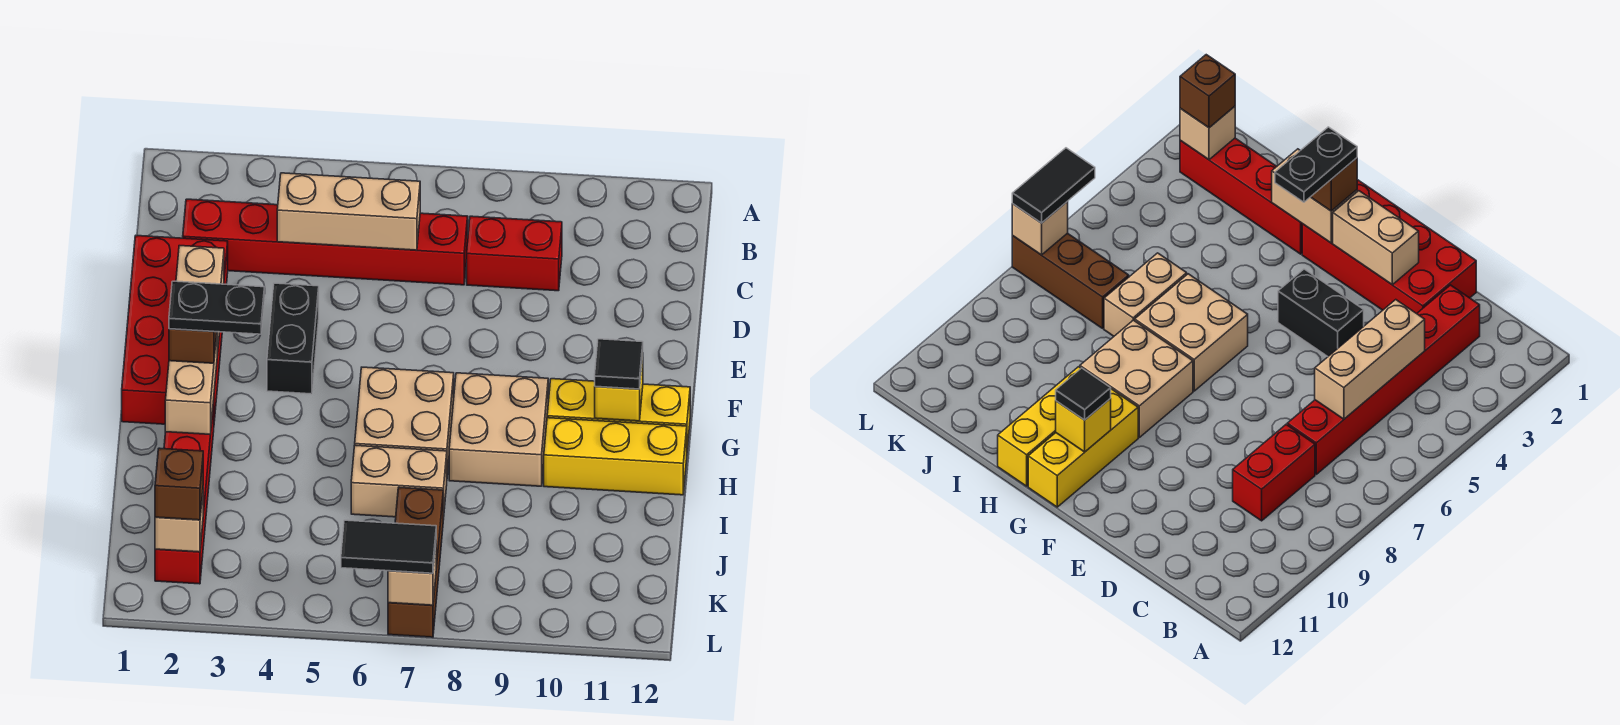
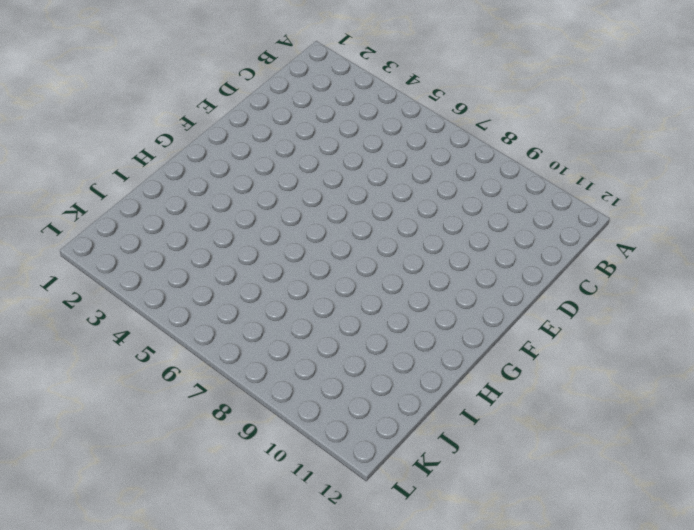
none -> red 1x6 brick [183,199,468,285]
none -> red 1x2 brick [467,216,562,291]
none -> red 2x4 brick [122,236,228,424]

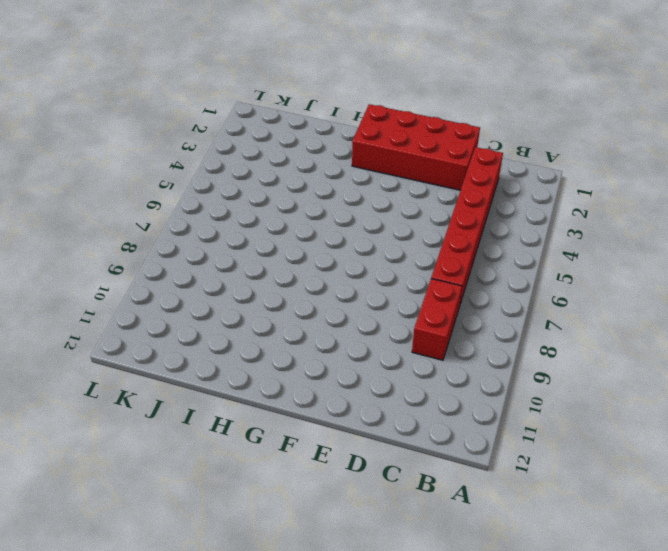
none -> black 1x2 brick [267,283,319,394]
none -> tan 2x2 brick [355,367,454,475]
none -> tan 2x2 brick [449,373,548,486]

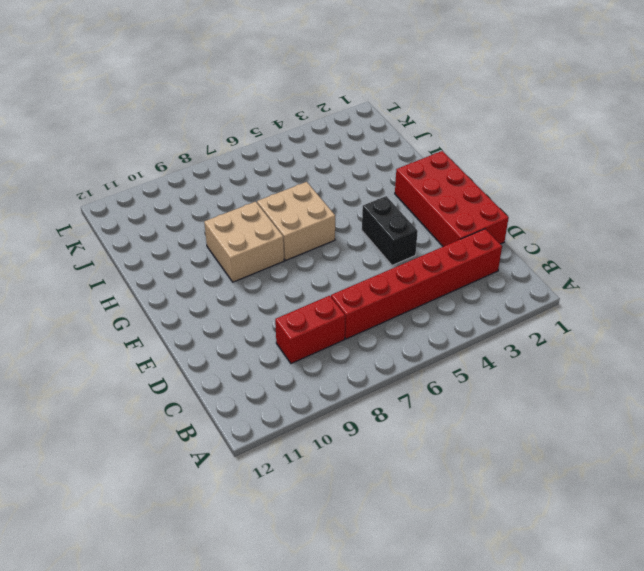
none -> yellow 1x3 brick [547,379,690,449]
none -> red 1x4 brick [155,401,214,584]
none -> yellow 1x3 brick [544,418,687,495]

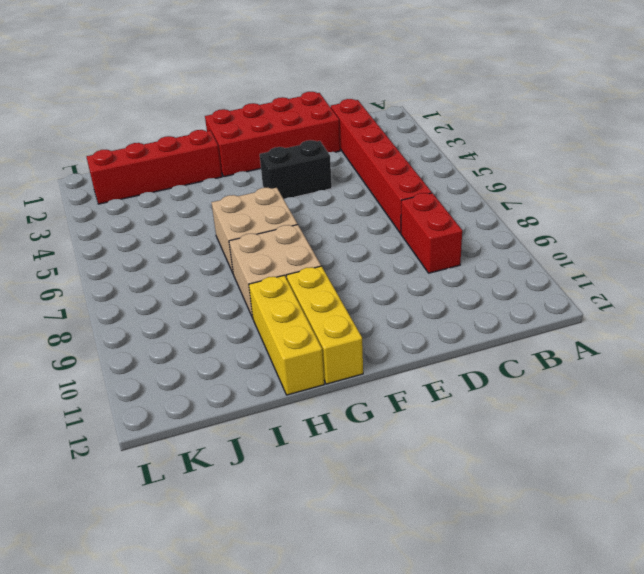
none -> tan 1x2 brick [351,445,447,520]
none -> brown 1x3 brick [388,487,443,637]
none -> tan 1x3 brick [277,173,420,250]

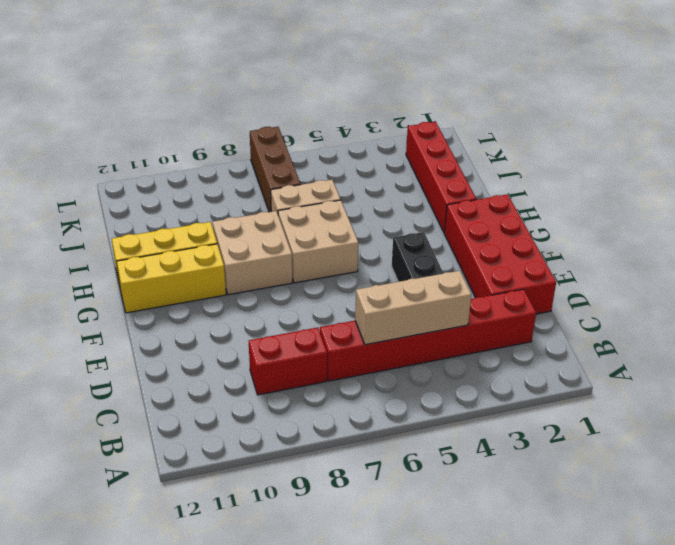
none -> tan 1x2 brick [176,246,224,355]
none -> tan 1x2 brick [165,335,217,435]
none -> yellow 1x1 brick [595,356,643,421]

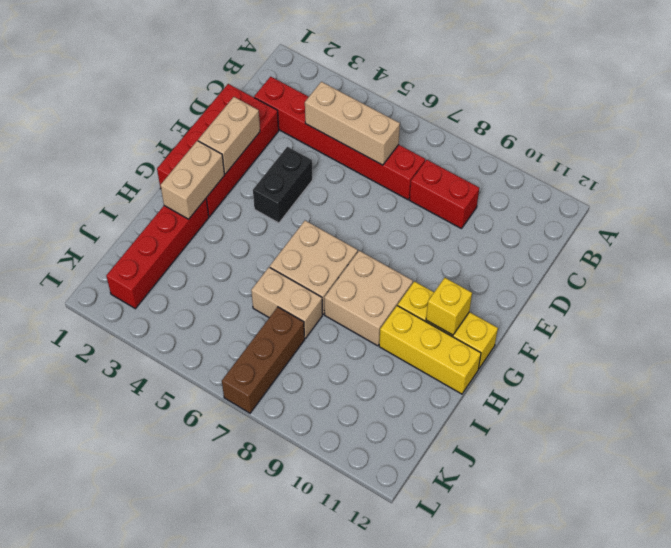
none -> tan 1x1 brick [155,493,203,552]
none -> tan 1x1 brick [388,547,436,605]
none -> brown 1x1 brick [169,329,217,363]

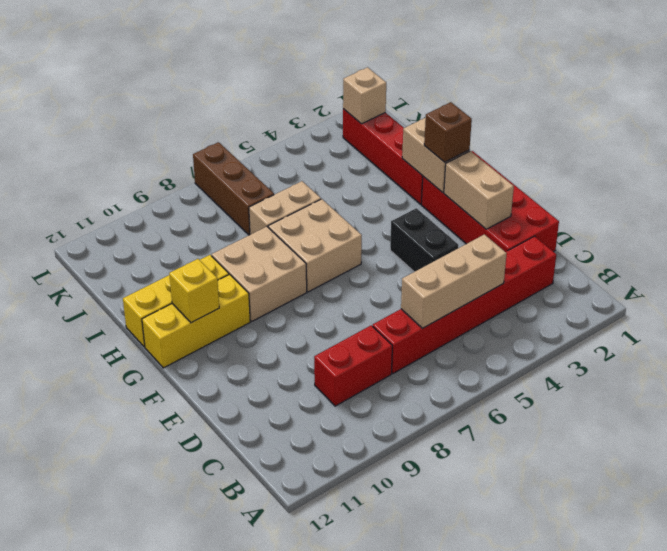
none -> tan 1x1 brick [388,547,436,605]
none -> black 1x1 tile [595,339,643,389]
none -> brown 1x1 brick [155,448,203,520]

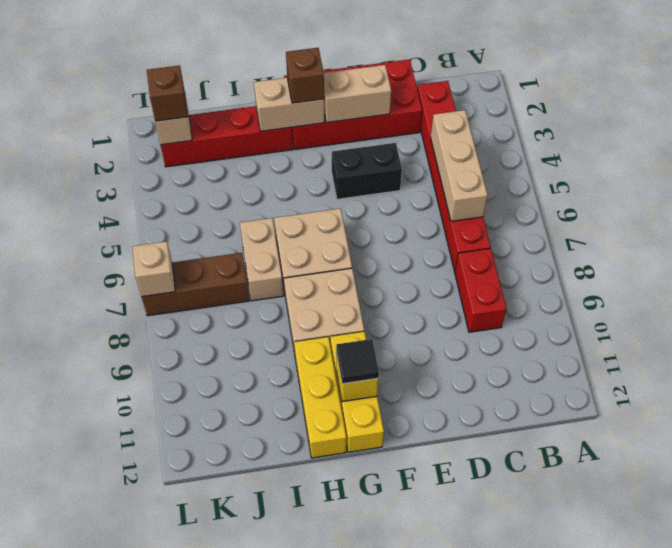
none -> black 1x2 tile [341,520,436,573]
none -> black 1x2 plate [169,281,265,334]

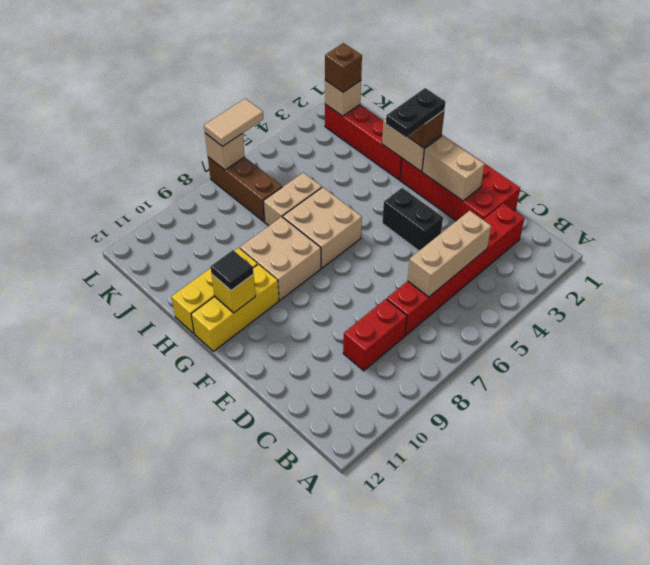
tan 1x2 tile [204,99,263,146] -> black 1x2 tile [341,520,436,573]

